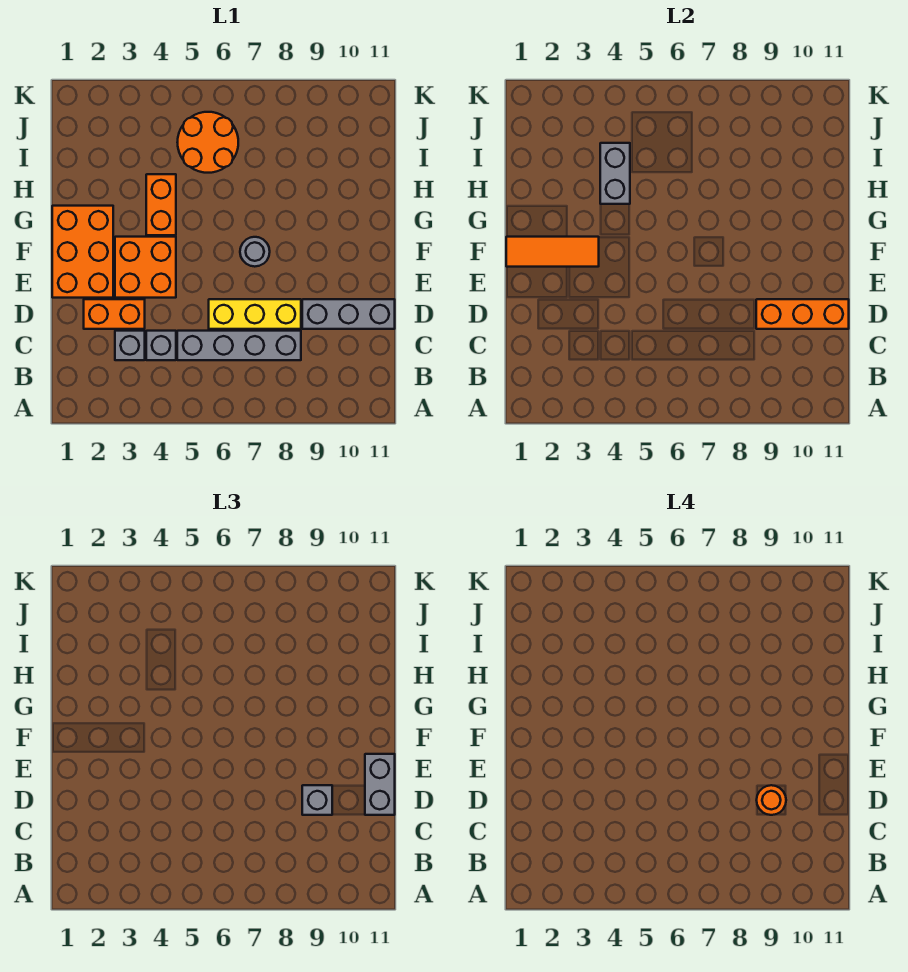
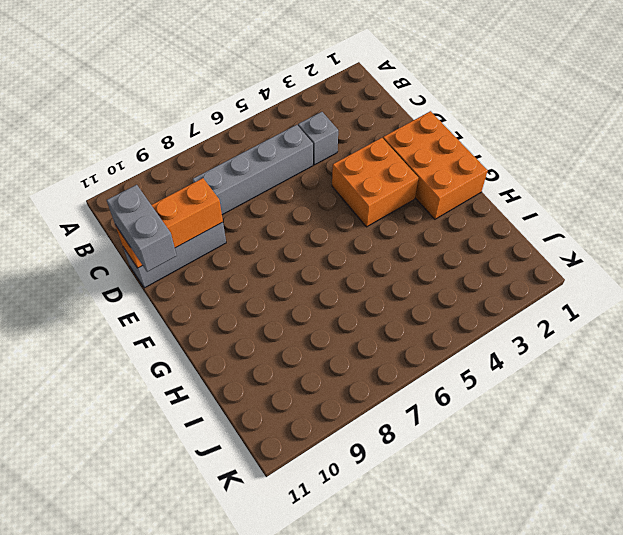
none -> grey 1x1 brick [115,331,145,360]
none -> orange 1x2 brick [84,299,145,329]
none -> yellow 1x3 brick [209,299,301,329]

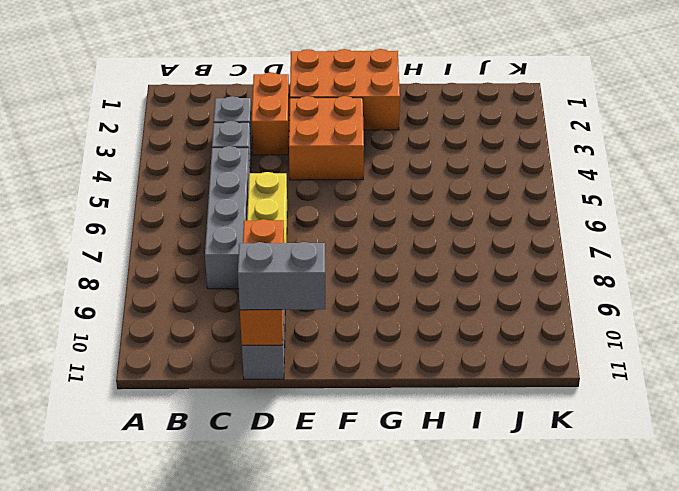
none -> grey 1x1 round brick [240,237,270,267]
none -> orange 1x2 brick [146,174,176,235]
none -> orange 2x2 round brick [177,112,238,173]

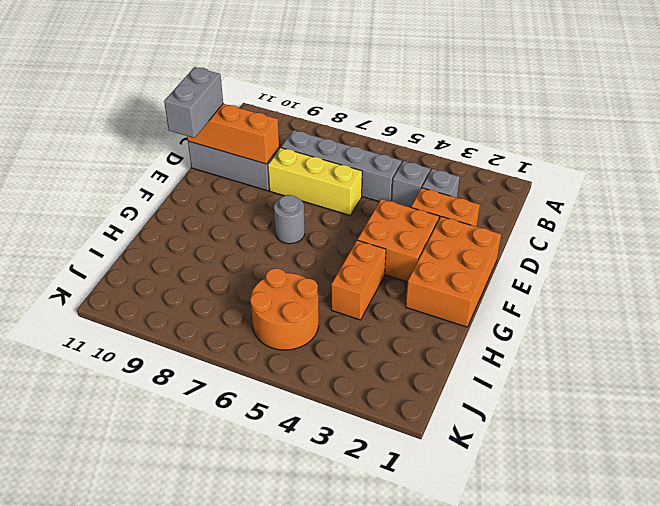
none -> orange 1x3 tile [506,237,599,267]
none -> grey 1x2 brick [600,143,630,204]
none -> grey 1x1 brick [302,785,332,815]

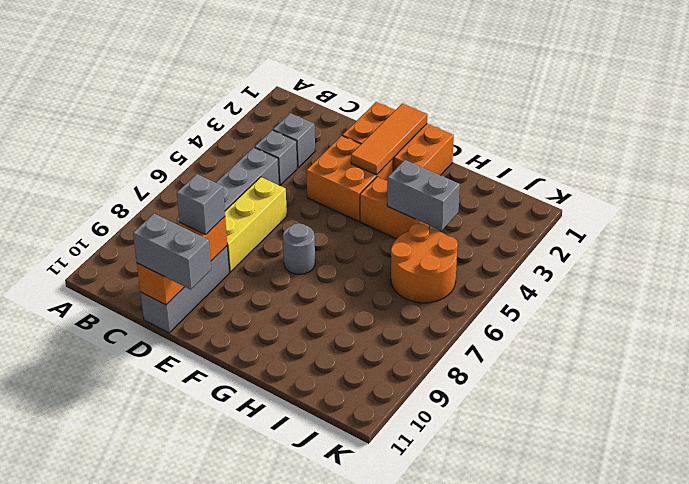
none -> orange 1x2 brick [84,299,145,329]
none -> orange 1x1 round brick [757,785,786,815]

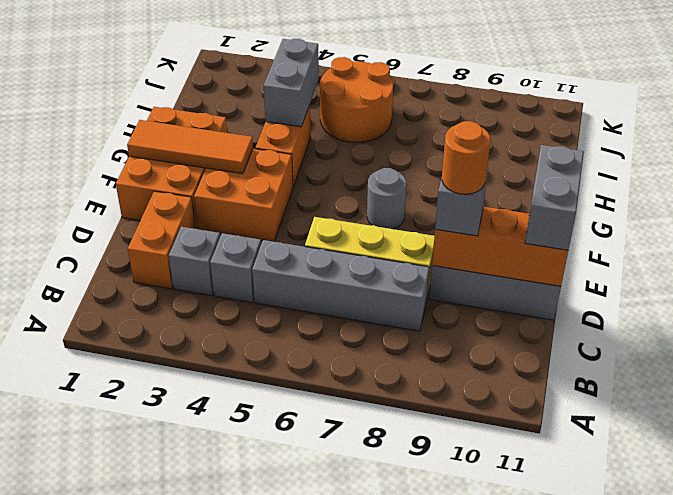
orange 1x2 brick [128,191,195,289] -> orange 1x2 brick turned to [84,299,145,329]

